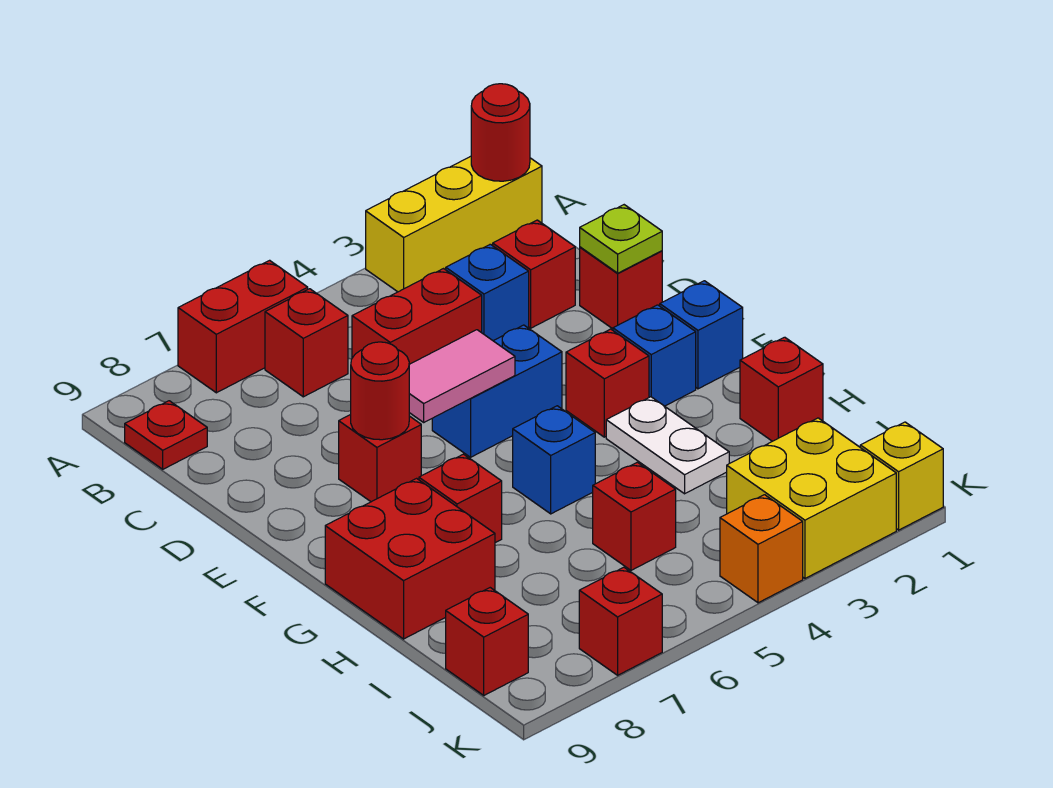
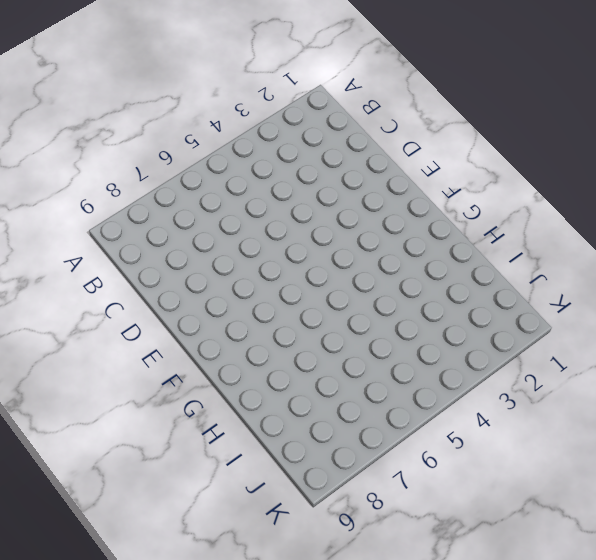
none -> yellow 1x3 brick [366,156,542,292]
none -> red 1x2 brick [178,260,308,393]
none -> red 1x1 brick [265,289,348,397]

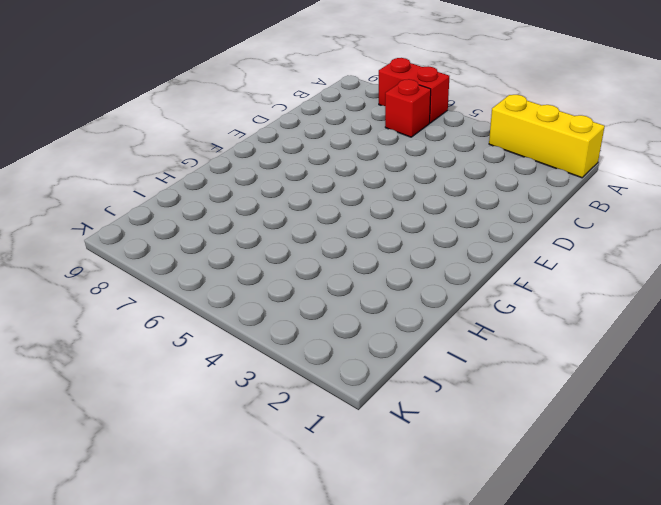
none -> red 1x1 plate [125,401,207,469]
none -> red 1x1 brick [493,220,575,328]
none -> blue 1x1 brick [446,244,529,341]

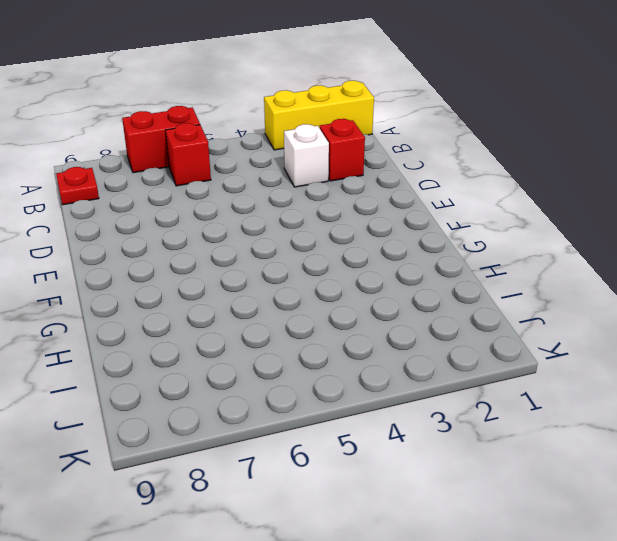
white 1x1 brick [284,124,329,187] -> blue 1x1 brick [446,244,529,341]
none -> red 1x2 brick [352,269,482,364]
none -> red 1x1 brick [580,247,662,329]
none -> blue 1x2 brick [432,325,562,457]

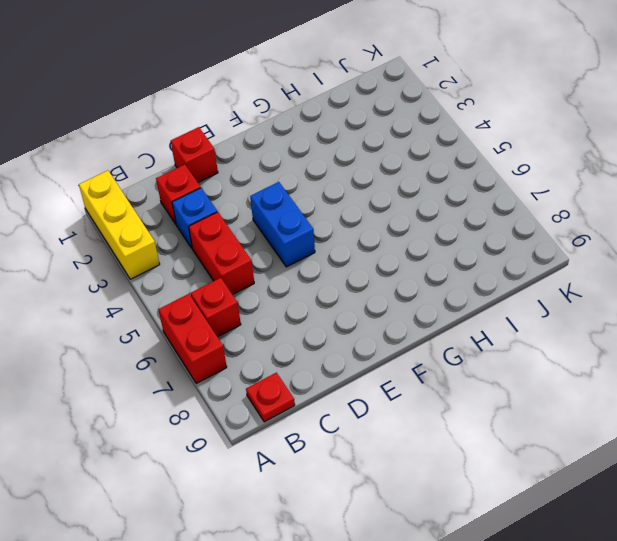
none -> red 1x1 brick [339,415,421,502]
none -> blue 1x1 brick [660,281,743,389]
none -> blue 1x1 brick [613,305,696,406]

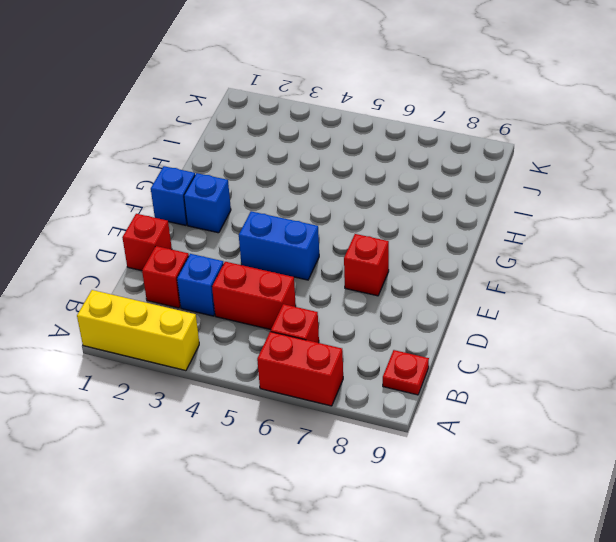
none -> red 1x1 brick [566,329,649,437]
none -> white 1x2 plate [606,397,729,494]
none -> blue 1x1 brick [513,406,595,514]

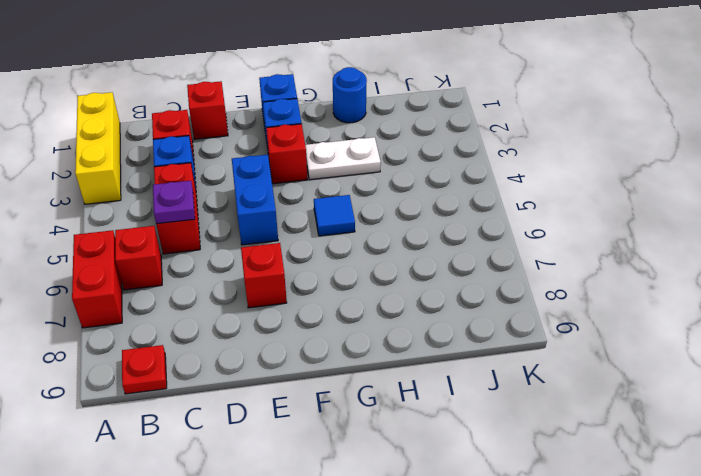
purple 1x1 plate [153,181,195,224] -> none
blue 1x1 tile [314,195,355,236] -> blue 1x1 brick [513,406,595,514]
blue 1x1 round brick [333,67,367,123] -> red 1x1 brick [740,337,823,441]
none -> red 1x1 brick [419,454,502,543]
none -> red 2x2 brick [325,478,495,639]
none -> red 1x1 brick [593,462,676,570]

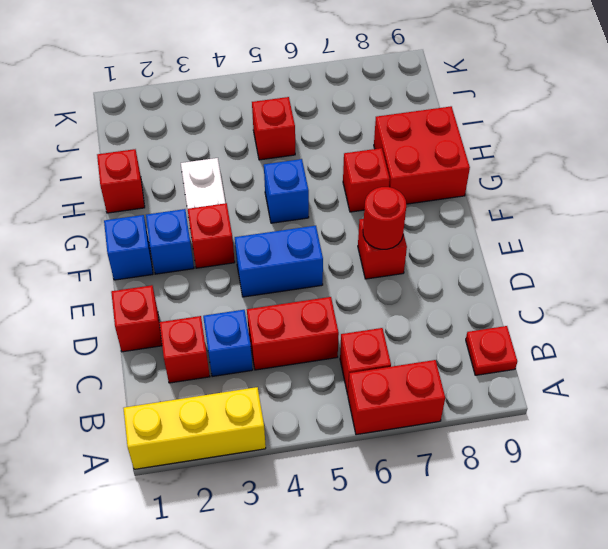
none -> yellow 2x2 brick [727,418,896,578]
none -> red 1x1 brick [446,588,528,695]
none -> yellow 1x1 brick [860,422,943,530]

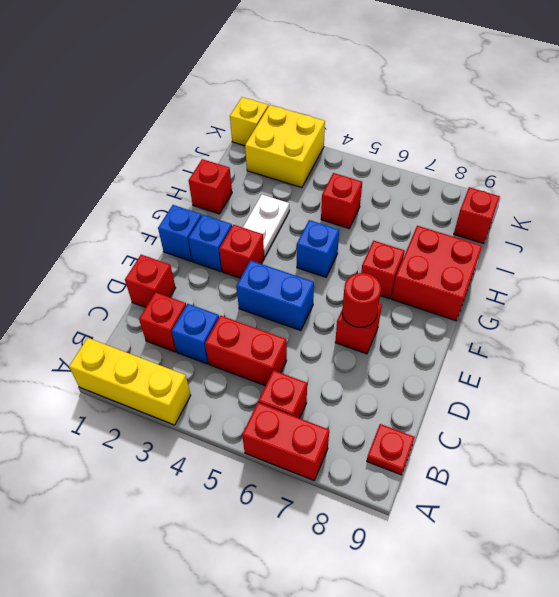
none -> orange 1x1 brick [720,495,803,603]
none -> red 1x1 brick [579,567,662,675]
none -> red 1x1 round brick [471,84,530,181]

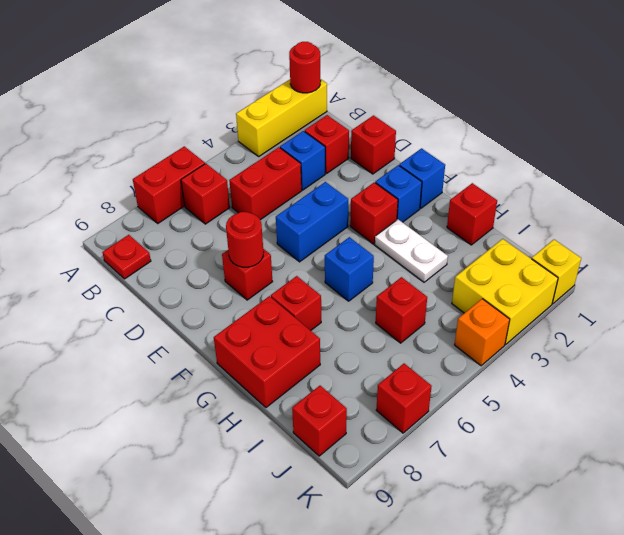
none -> lime 1x1 plate [580,205,662,273]
none -> pink 1x2 tile [409,330,515,422]

